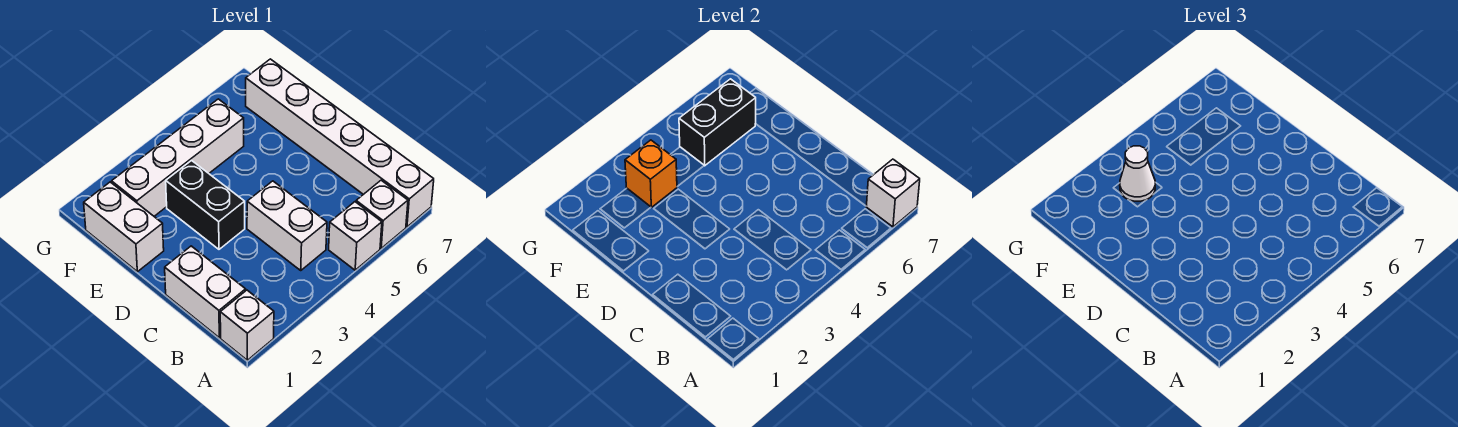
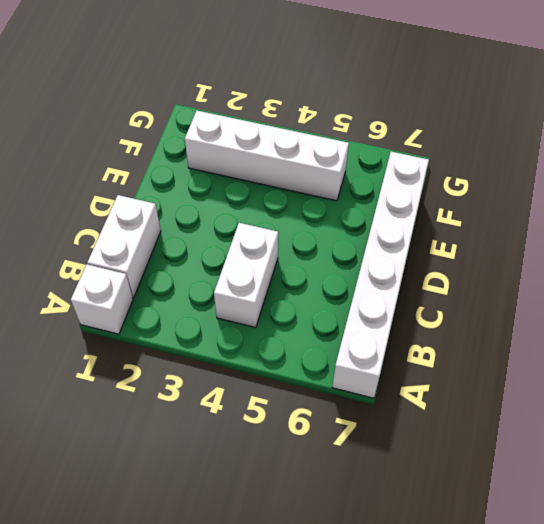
none -> white 1x1 brick [329,202,382,270]
none -> white 1x1 brick [356,180,408,248]
none -> black 1x2 brick [166,161,245,249]

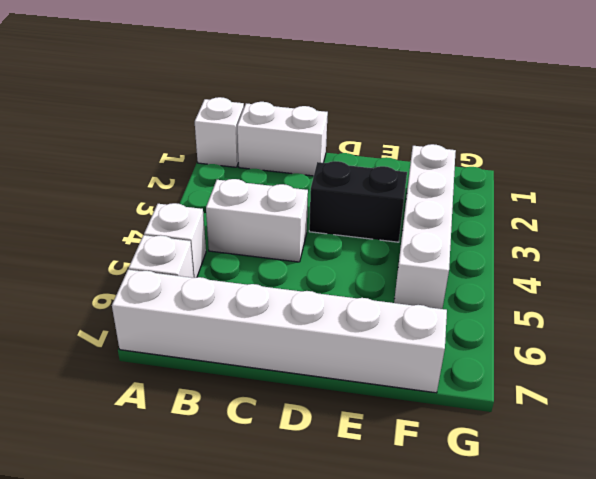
none -> white 1x2 brick [84,182,164,272]
none -> white 1x1 brick [866,159,920,227]
none -> orange 1x1 brick [625,140,677,207]

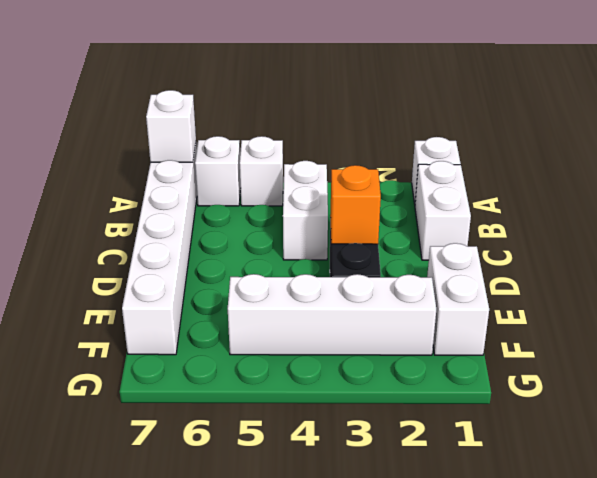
orange 1x1 brick [330,165,381,244] -> orange 1x1 brick moved to [625,140,677,207]
none -> black 1x2 brick [679,79,756,166]
none -> white 1x1 cone [1120,146,1155,201]

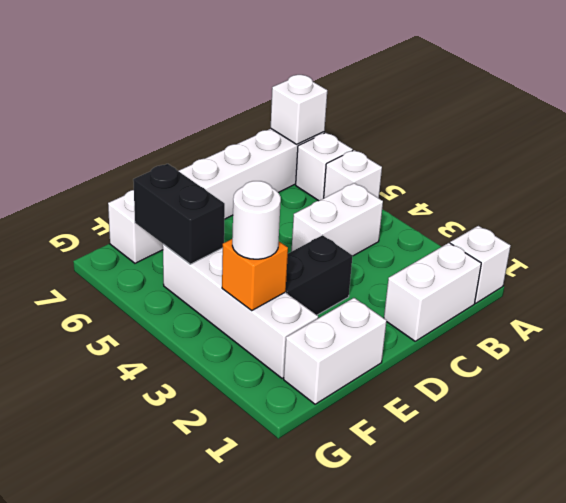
white 1x1 round brick [232,181,281,259] -> white 1x1 cone [1120,146,1155,201]

